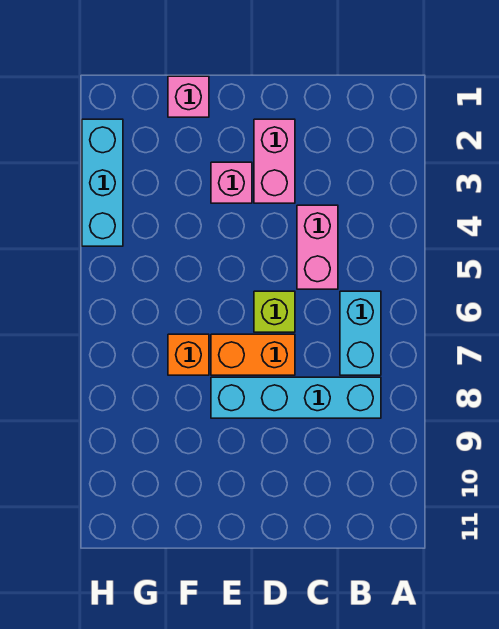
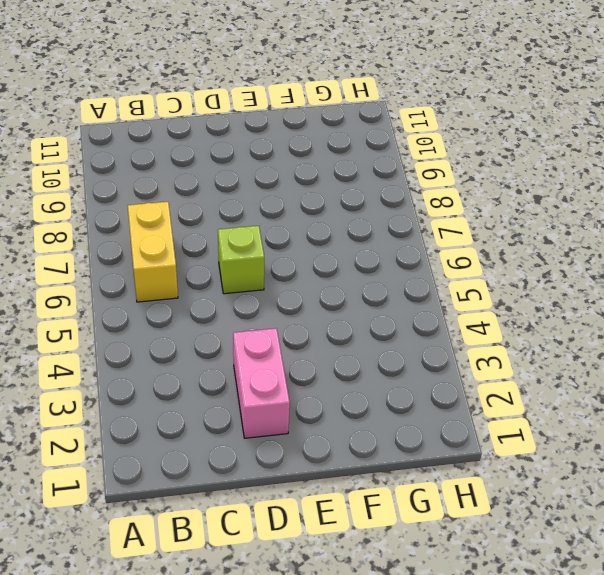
yellow 1x2 brick [128,202,178,302] -> cyan 1x2 brick [340,291,381,375]
none -> cyan 1x4 brick [211,377,381,418]
none -> pink 1x2 brick [297,205,338,289]

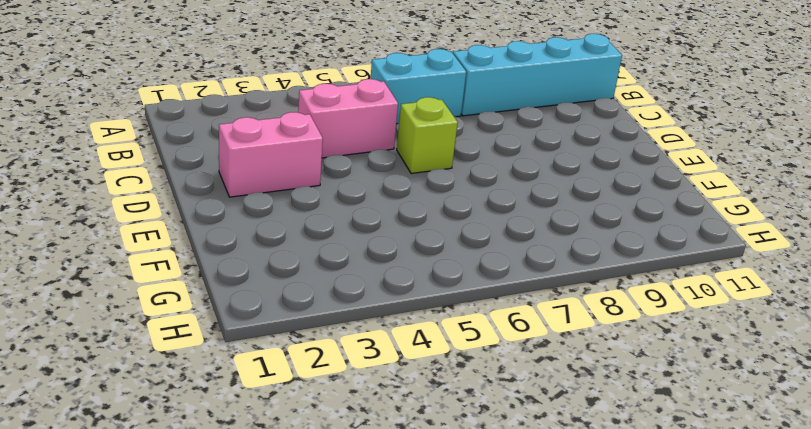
cyan 1x4 brick [453,34,622,116] -> cyan 1x4 brick turned to [211,377,381,418]
none -> orange 1x2 brick [211,334,295,375]
none -> pink 1x1 brick [211,162,252,203]

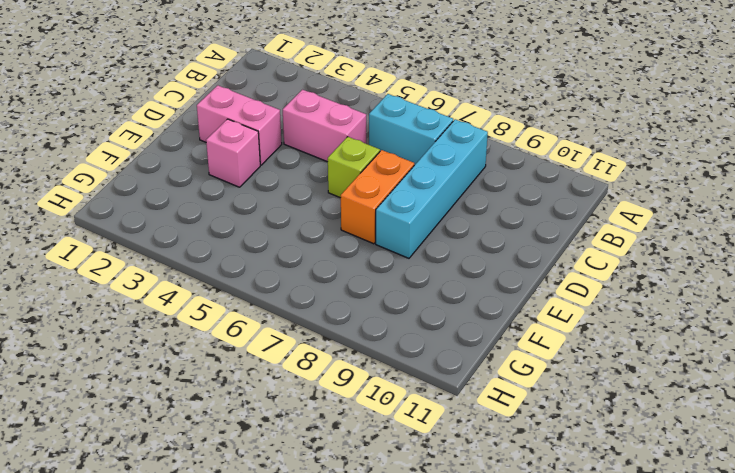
none -> pink 1x1 brick [168,76,209,117]
none -> orange 1x1 brick [168,334,209,375]

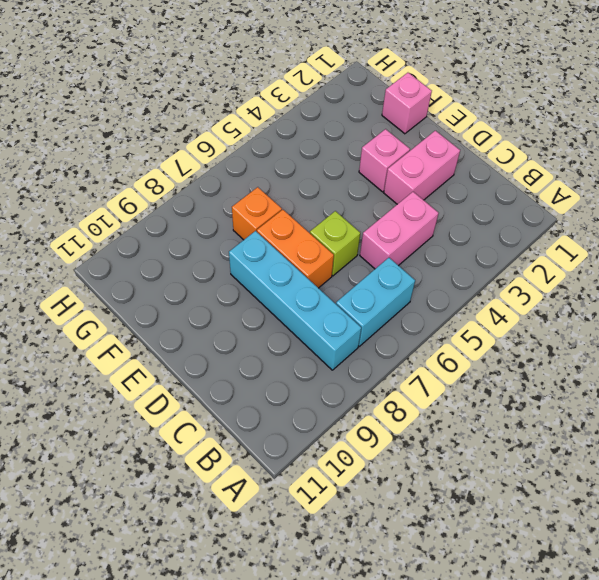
none -> cyan 1x3 brick [82,119,123,246]

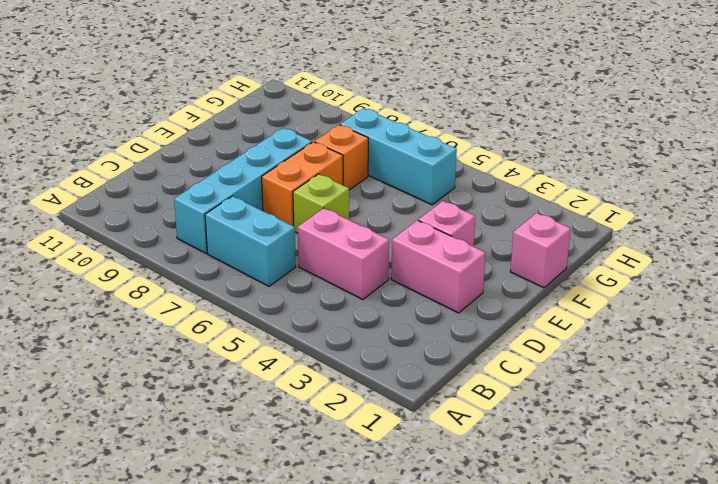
cyan 1x3 brick [340,108,457,205] -> cyan 1x3 brick moved to [82,119,123,246]

